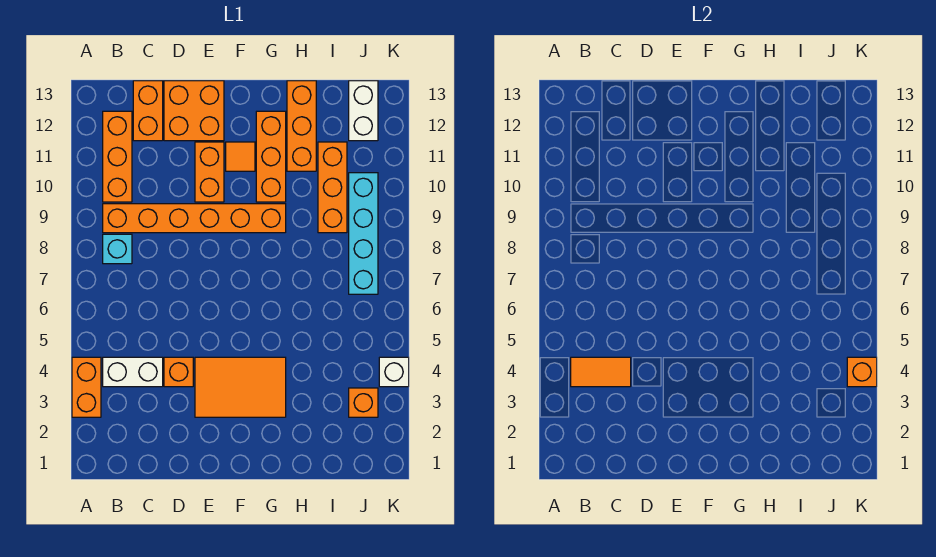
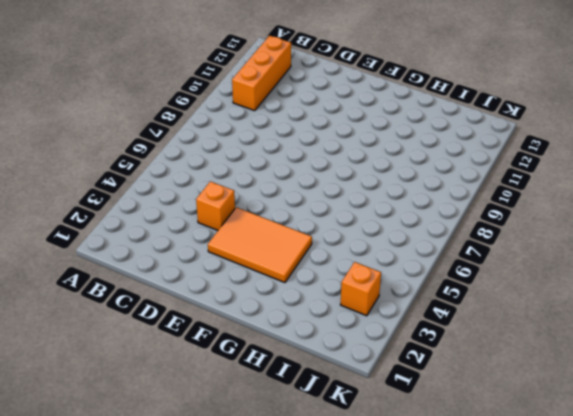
none -> orange 1x2 brick [72,357,101,417]
none -> white 1x2 brick [103,357,163,387]
none -> cyan 1x1 brick [103,234,132,264]

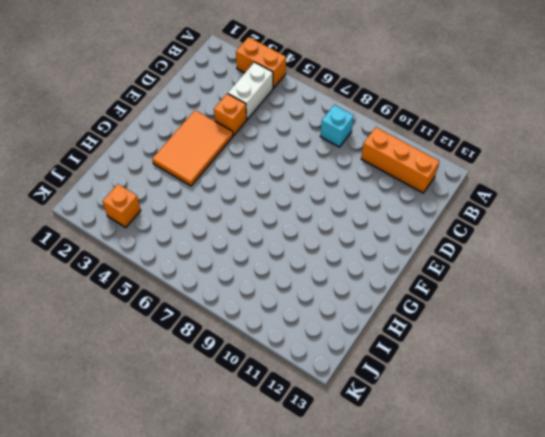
none -> orange 1x6 brick [103,204,286,233]
none -> orange 1x2 brick [133,81,163,141]
none -> orange 2x2 brick [164,81,224,141]

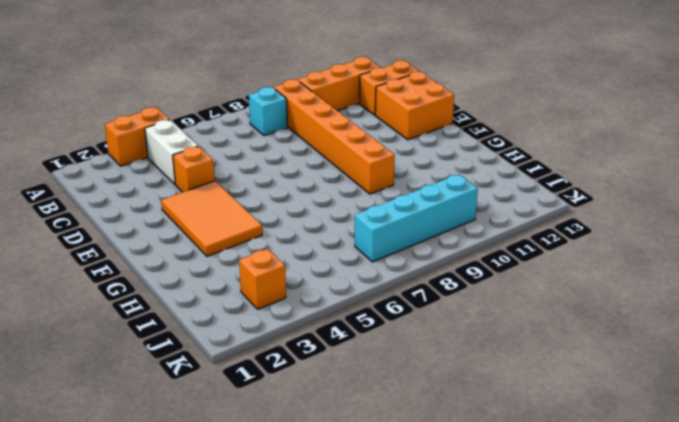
none -> orange 1x2 brick [195,142,224,202]
none -> orange 1x1 tile [226,142,255,171]
none -> orange 1x3 brick [256,111,286,202]

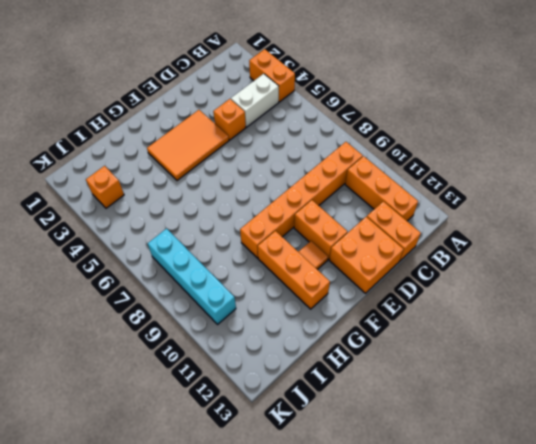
none -> cyan 1x1 brick [103,234,132,264]
none -> orange 1x3 brick [287,81,316,171]
none -> orange 1x3 brick [318,142,347,233]

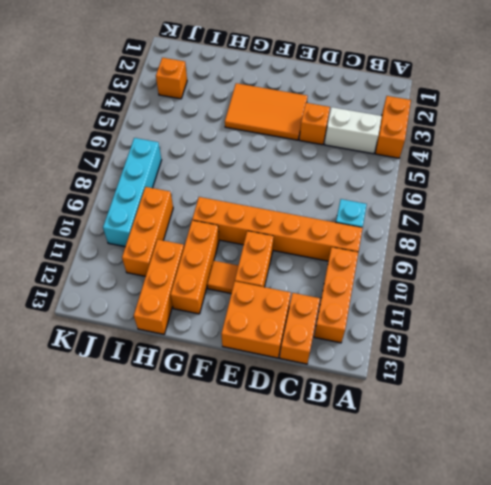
none -> white 1x2 brick [349,81,378,141]
none -> white 1x1 brick [379,357,409,387]
none -> orange 1x2 tile [571,357,631,387]

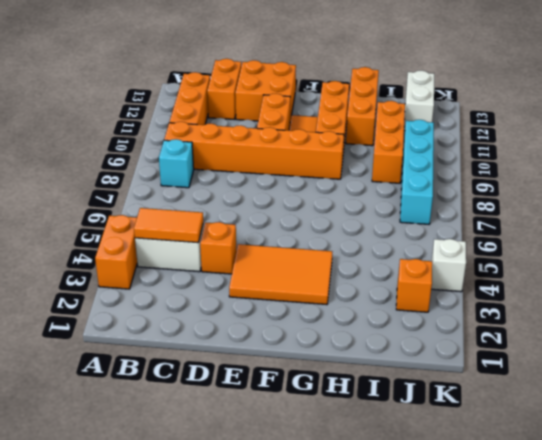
none -> orange 1x1 brick [847,357,877,387]

